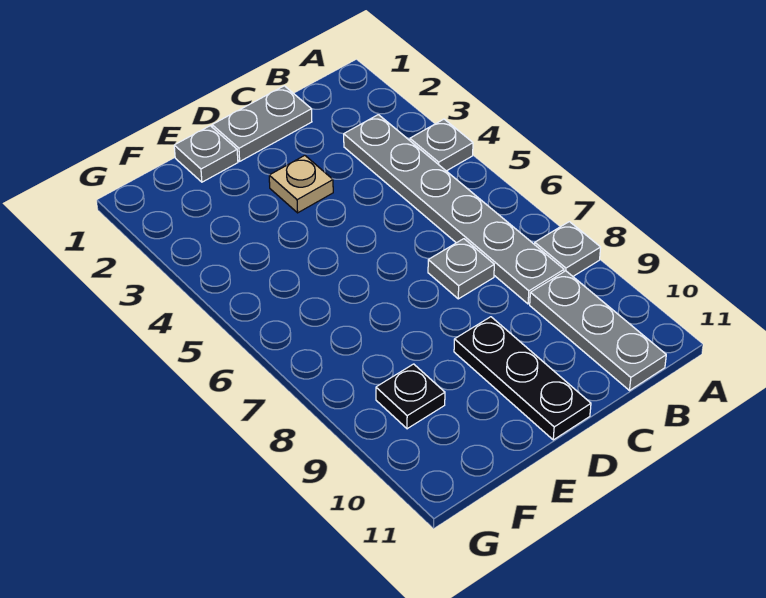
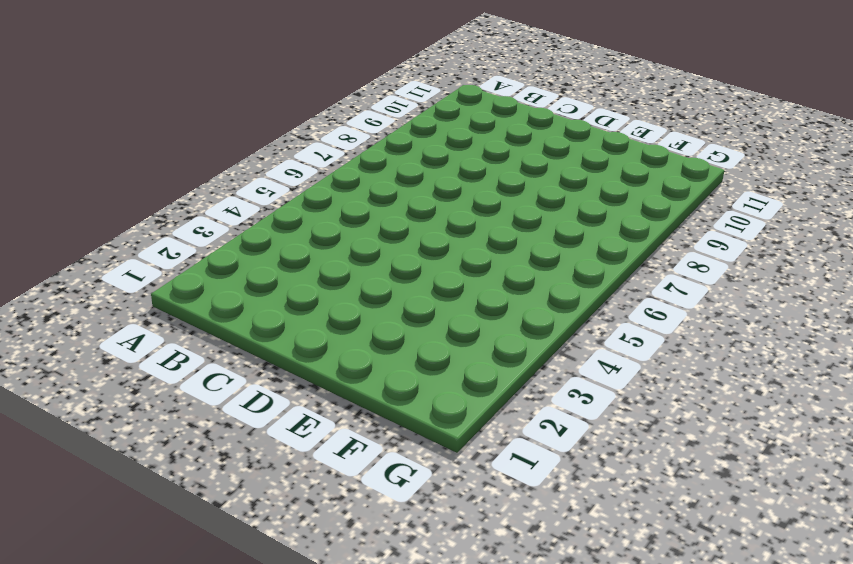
none -> grey 1x1 plate [410,119,473,171]
none -> grey 1x1 plate [535,222,601,276]

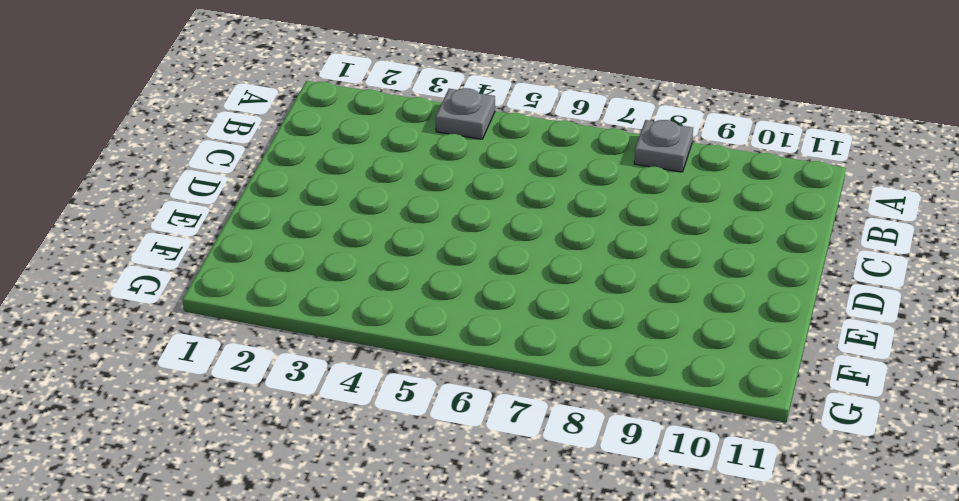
none -> grey 1x6 plate [344,115,564,304]
none -> grey 1x3 plate [530,271,666,390]

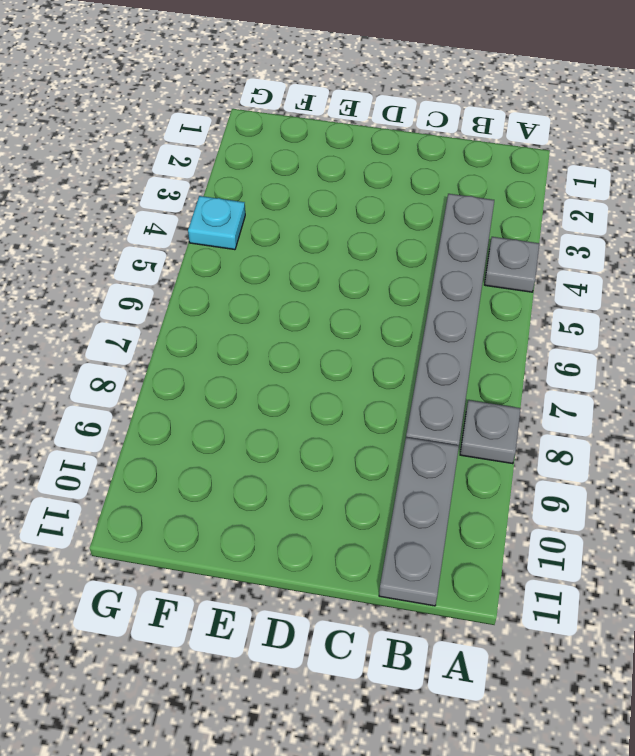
cyan 1x1 plate [188,196,245,250] -> none
none -> grey 1x2 plate [212,86,312,161]
none -> grey 1x1 plate [428,239,494,299]

